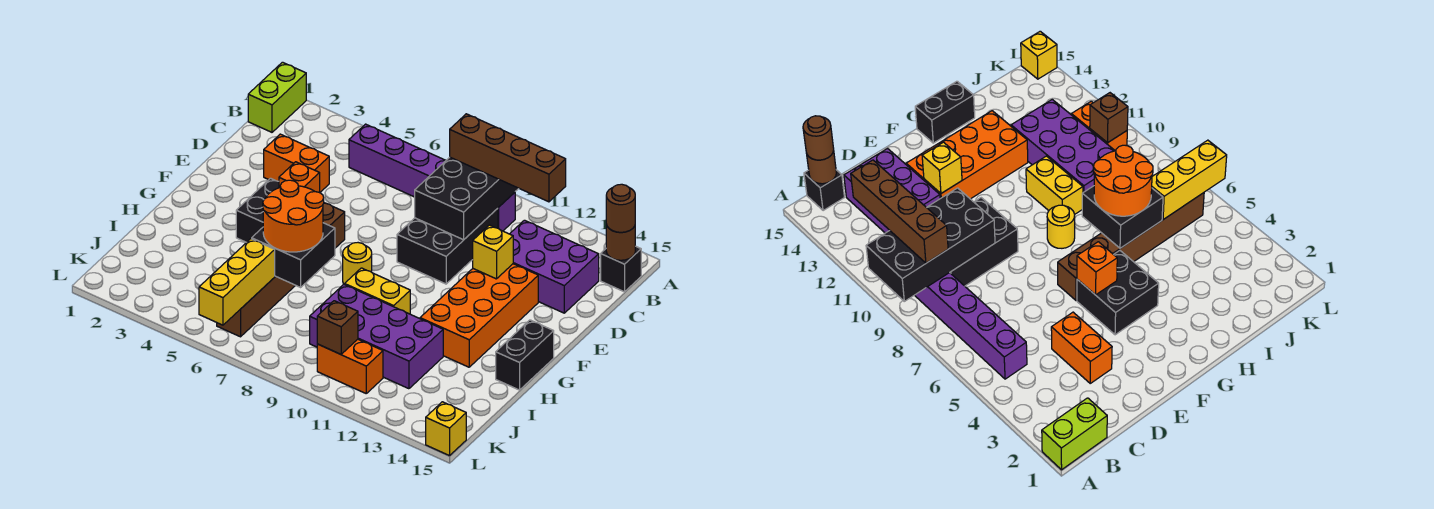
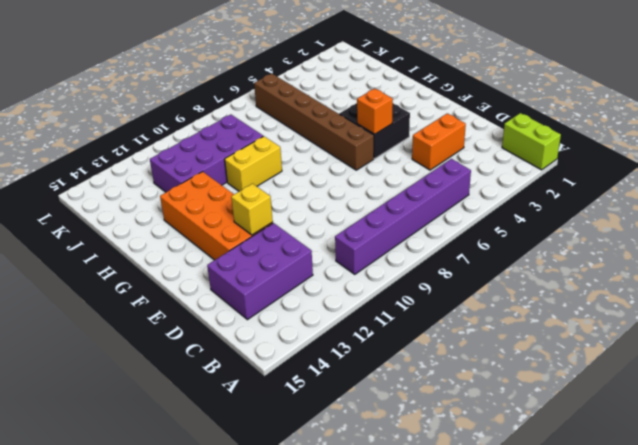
none -> black 1x1 brick [601,246,641,292]
none -> black 2x3 brick [397,208,498,284]
none -> yellow 1x1 round brick [343,243,372,284]

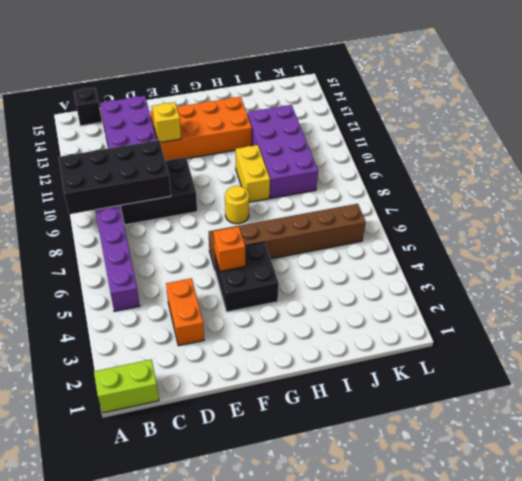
none -> black 1x2 brick [496,320,554,390]
none -> orange 1x2 brick [317,339,383,393]
none -> yellow 1x1 brick [426,402,466,456]

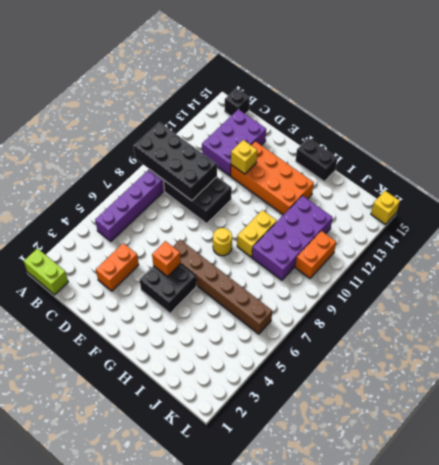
none -> brown 1x1 round brick [606,224,635,260]
none -> black 2x2 brick [252,223,335,287]
none -> yellow 1x3 brick [199,239,275,325]

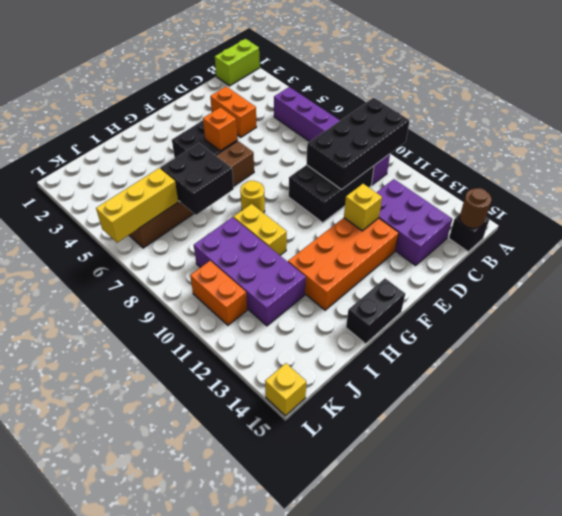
none -> brown 1x1 brick [317,301,358,354]
none -> brown 1x4 brick [450,114,566,202]
none -> brown 1x1 round brick [606,184,635,232]

